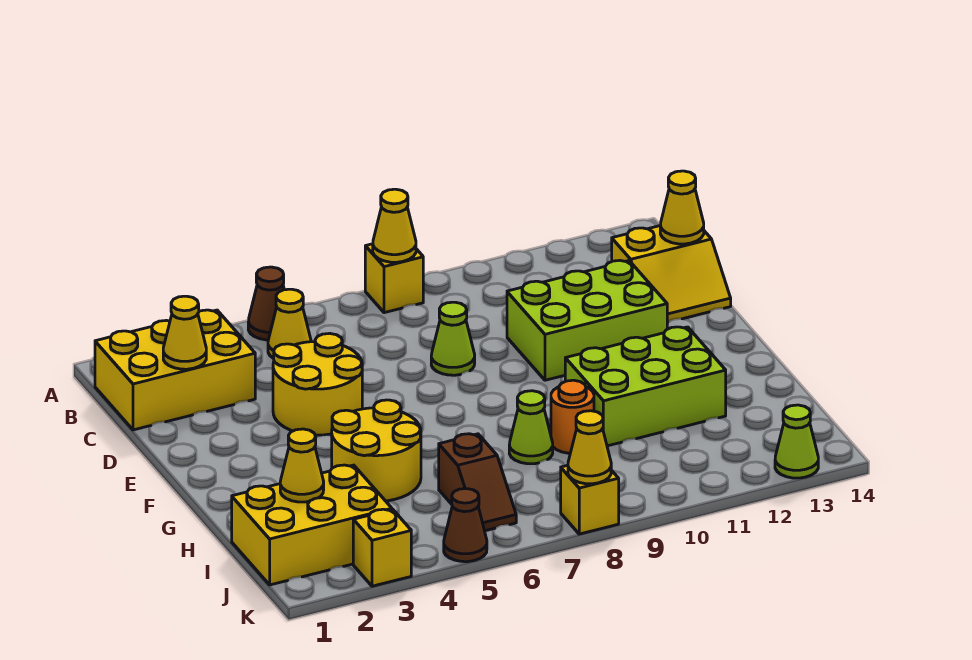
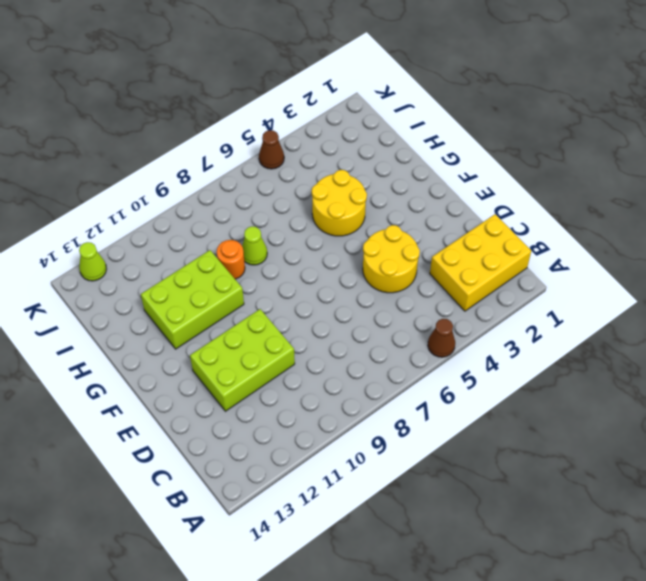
none -> yellow 1x1 brick [365,244,423,313]
none -> yellow 1x1 cone [268,289,311,358]
none -> yellow 2x2 slope [612,226,731,323]

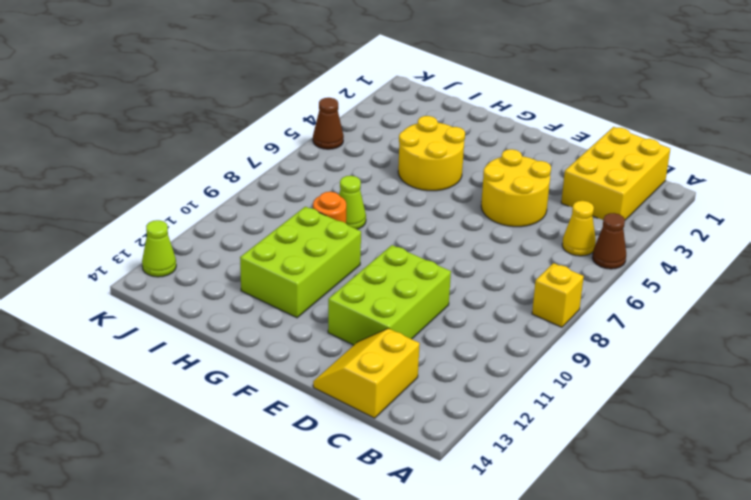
none -> lime 1x1 cone [431,302,475,375]
none -> yellow 2x3 brick [232,465,392,585]
none -> brown 1x2 slope [439,434,516,531]

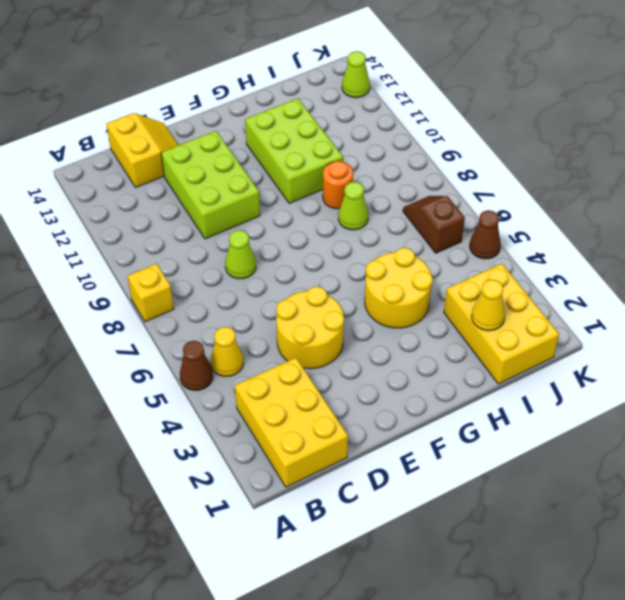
brown 1x2 slope [403,196,465,253] -> brown 1x2 slope turned to [439,434,516,531]
none -> yellow 1x1 brick [353,509,411,586]
none -> yellow 1x1 brick [561,465,619,534]
none -> yellow 1x1 cone [373,189,416,262]

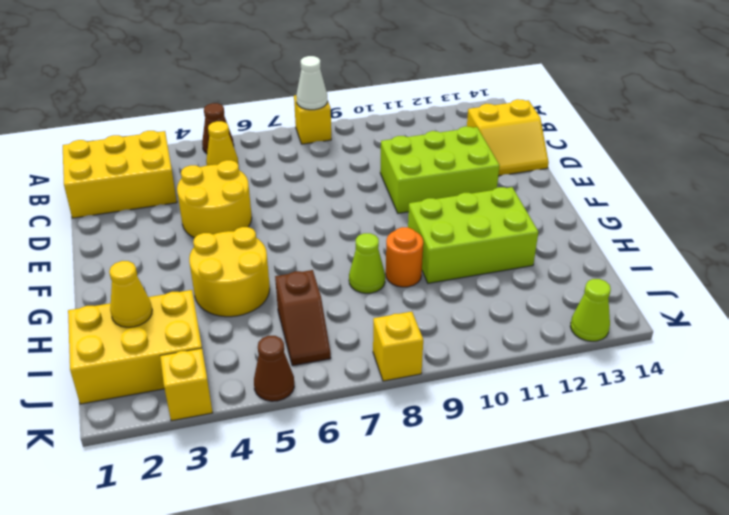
white 1x1 cone [296,56,328,110] -> yellow 1x1 cone [373,189,416,262]
none -> lime 1x1 cone [431,302,475,375]
none -> yellow 1x1 cone [163,296,206,369]
none -> yellow 1x1 cone [660,171,704,244]

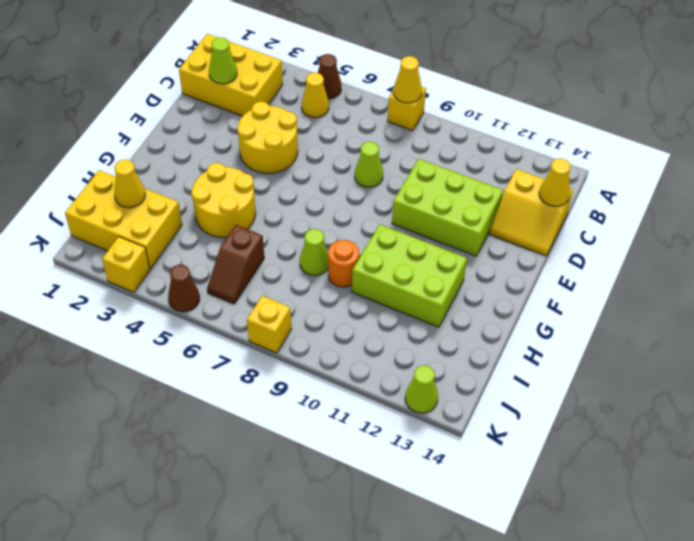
lime 1x1 cone [209,37,237,84] -> yellow 1x1 cone [163,296,206,369]
none -> yellow 1x1 cone [568,411,611,484]

